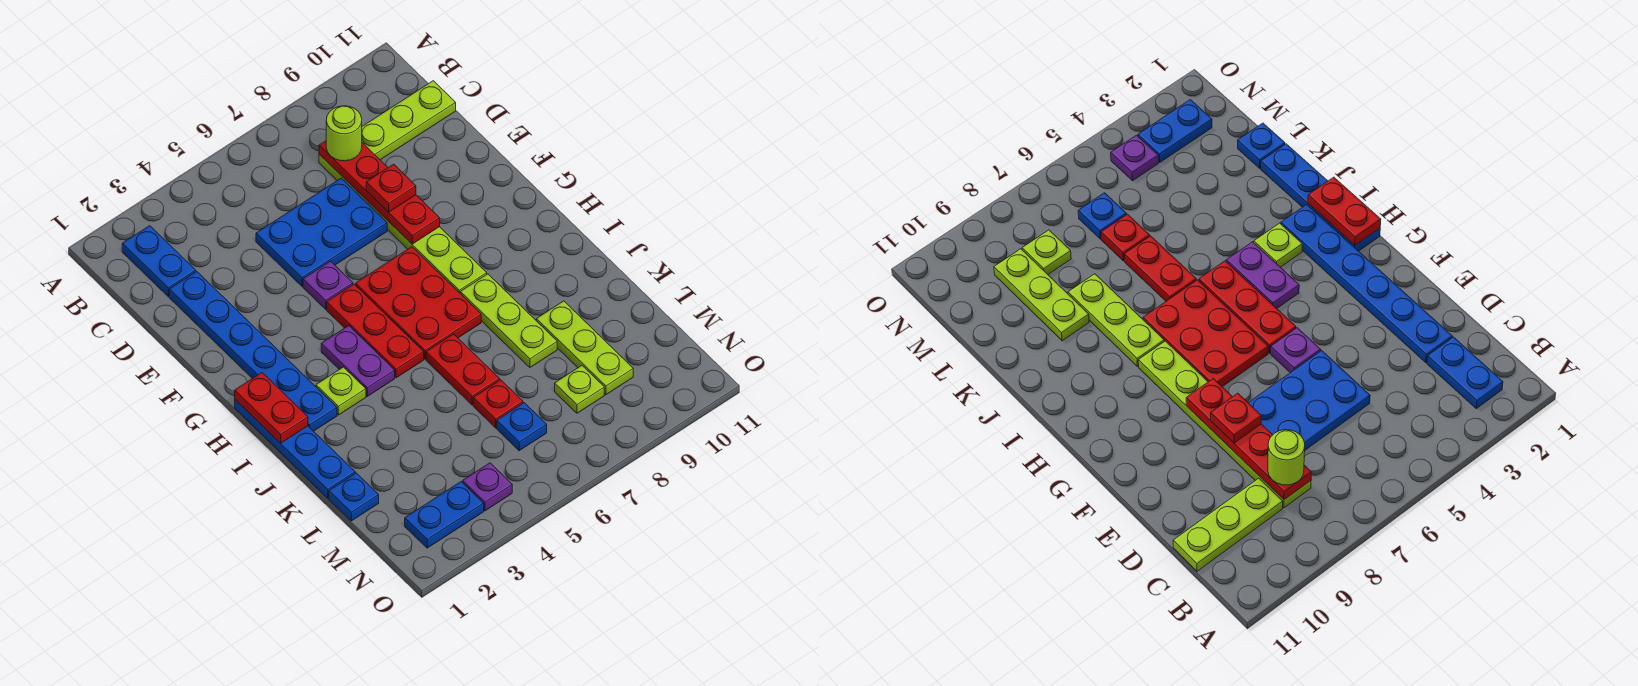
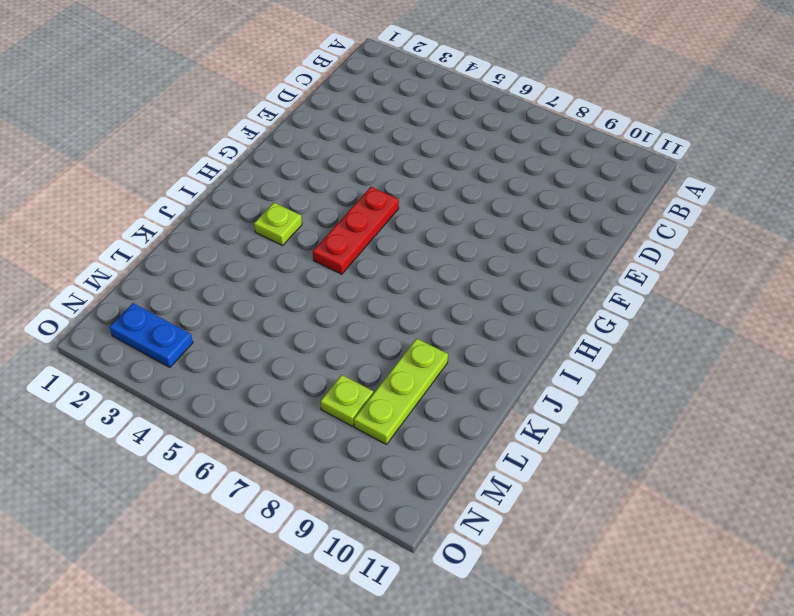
none -> blue 1x2 plate [122,226,196,296]
none -> lime 1x6 plate [319,155,487,293]
none -> lime 1x3 plate [362,81,456,160]

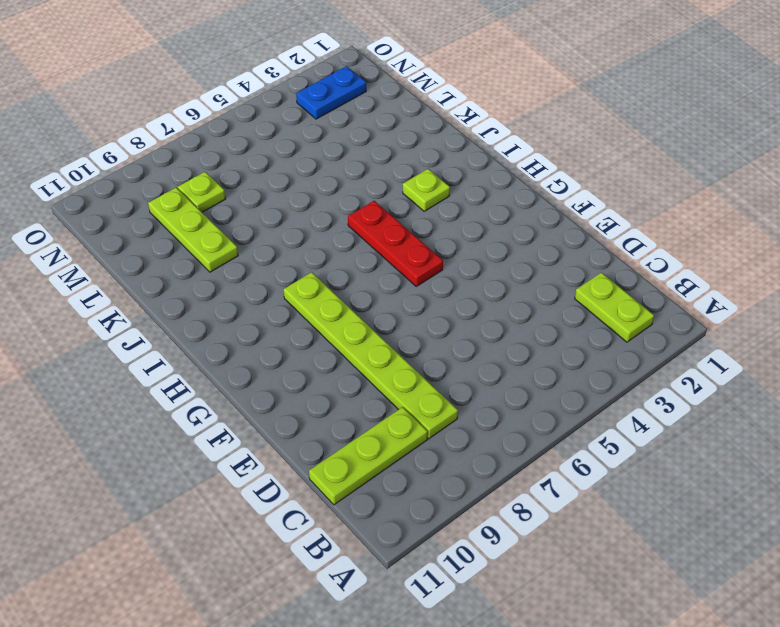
lime 1x2 plate [575,272,654,342] -> blue 1x2 plate [122,226,196,296]
none -> blue 1x6 plate [169,271,337,431]
none -> blue 2x3 plate [256,178,387,286]
none -> purple 1x1 plate [303,261,353,309]

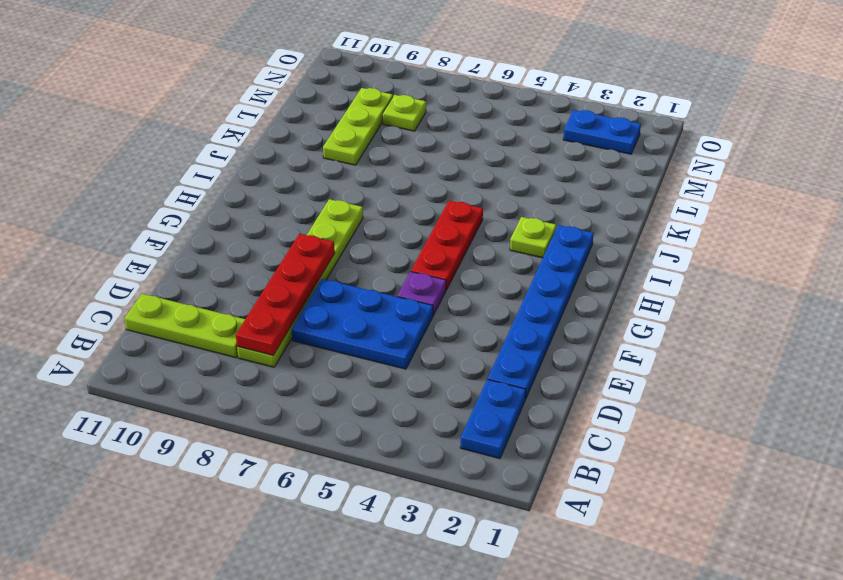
none -> red 2x3 plate [356,247,481,359]
none -> blue 1x4 plate [235,400,355,498]
none -> purple 1x2 plate [321,326,395,396]

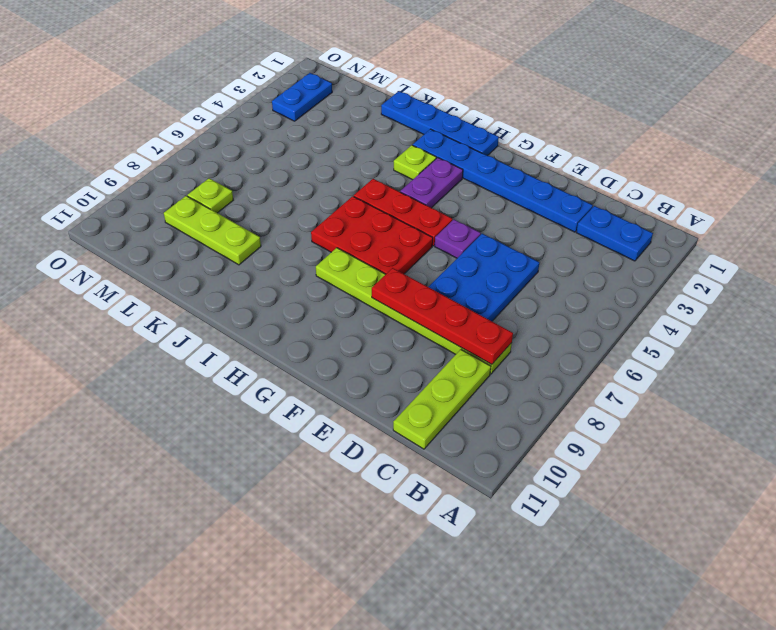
purple 1x2 plate [400,158,463,208] -> purple 1x2 plate turned to [321,326,395,396]
none -> lime 1x3 plate [460,274,557,367]
none -> red 1x2 plate [426,334,500,405]
none -> blue 1x1 plate [329,473,379,521]

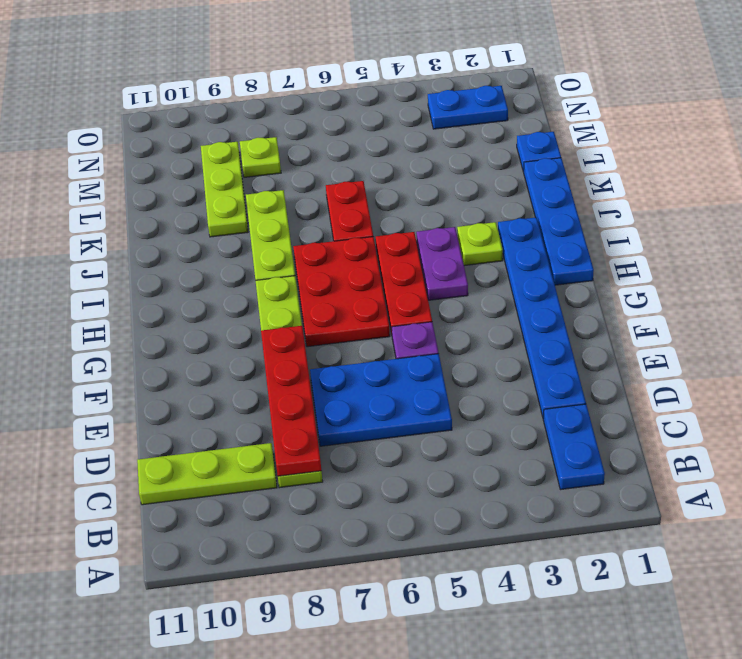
none -> red 1x1 plate [473,380,523,428]
none -> blue 1x1 plate [497,403,547,451]
none -> purple 1x1 plate [463,463,512,511]

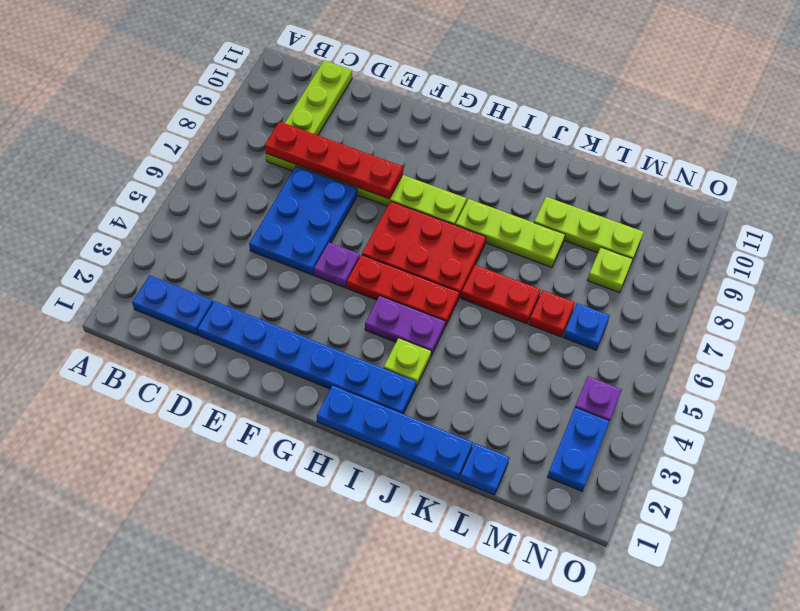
none -> red 1x2 plate [235,373,308,443]
none -> lime 1x1 round brick [326,106,362,161]
none -> red 1x1 plate [366,164,416,212]

